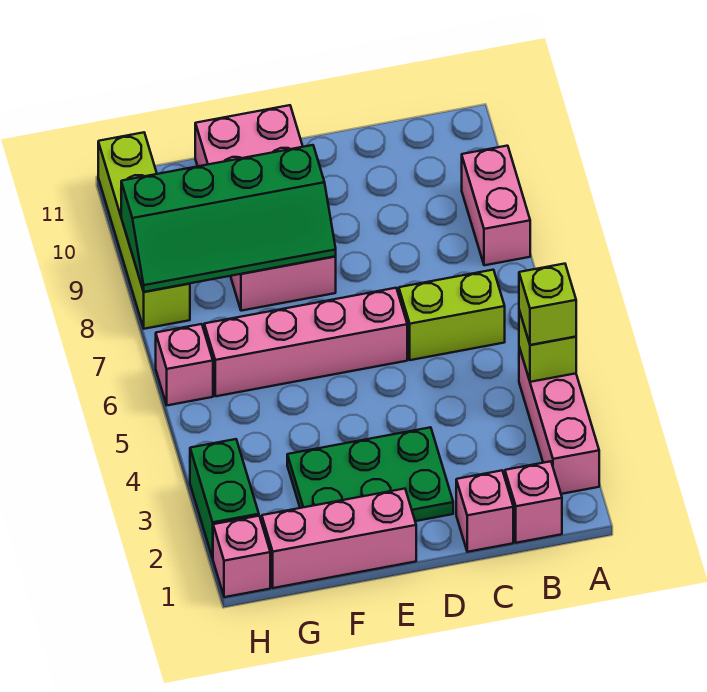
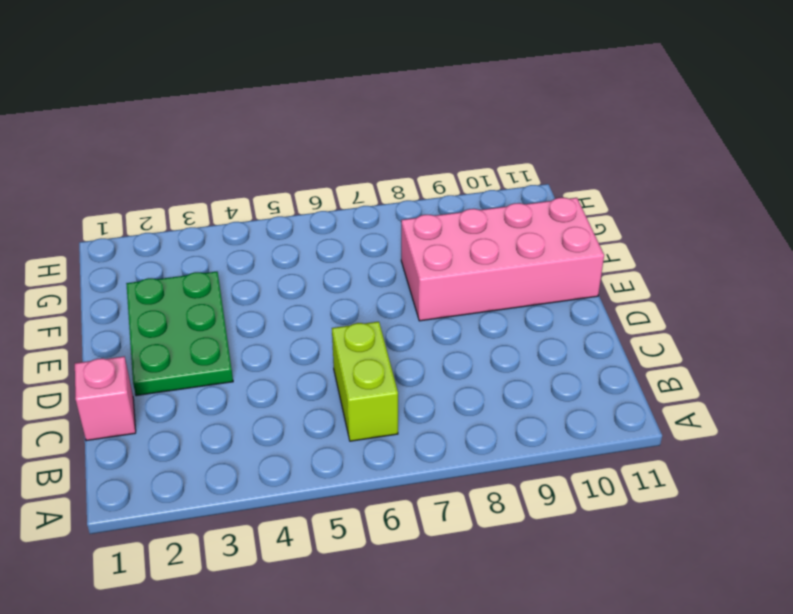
none -> pink 1x3 brick [519,347,599,494]
none -> pink 1x2 brick [462,146,530,265]
none -> pink 1x1 brick [505,461,562,543]

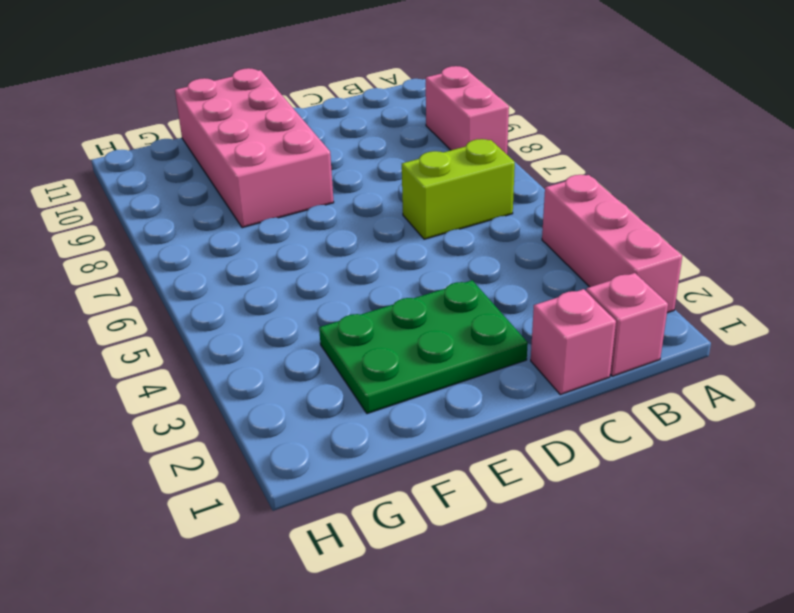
none -> pink 1x4 brick [204,288,407,396]
none -> pink 1x3 brick [262,489,416,588]
none -> pink 1x1 brick [213,516,270,597]

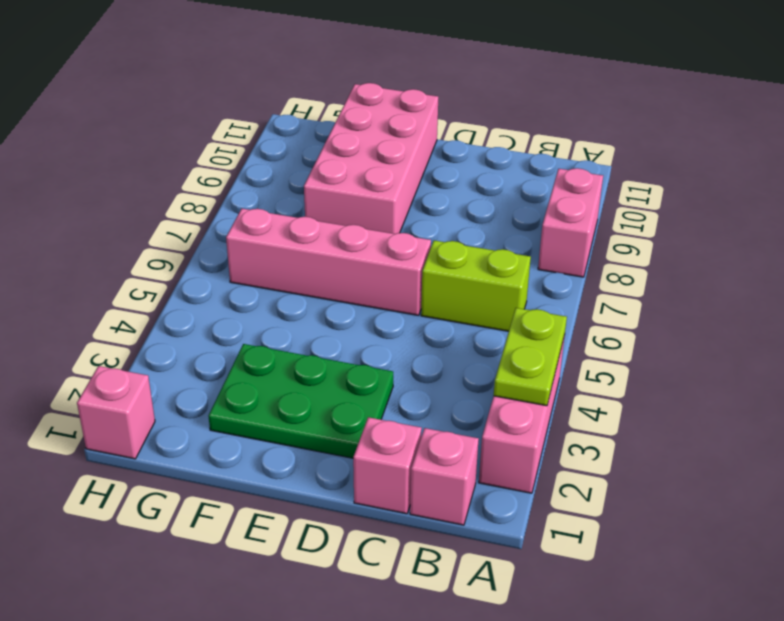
lime 1x2 plate [494,308,567,406] -> lime 1x1 brick [519,310,576,382]
none -> pink 1x3 brick [262,489,416,588]
none -> green 1x2 brick [190,439,259,558]
none -> pink 1x1 brick [156,324,213,405]

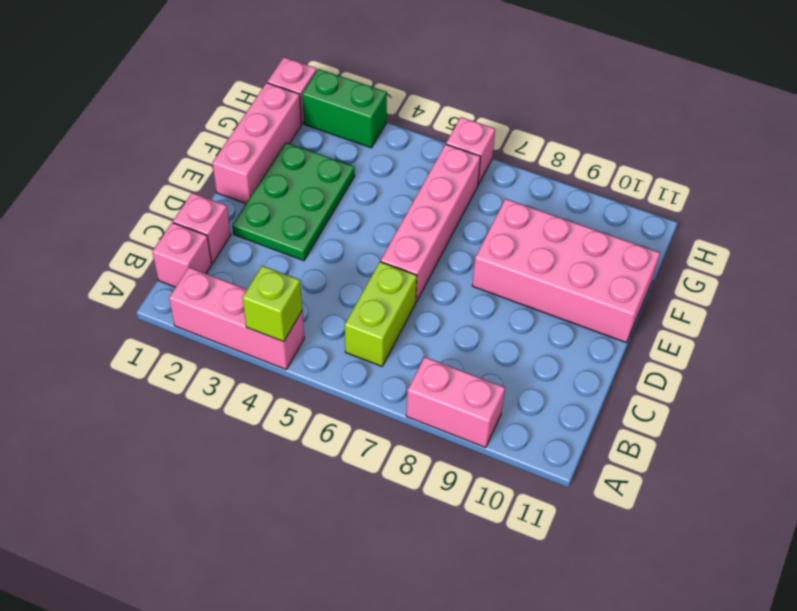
none -> lime 1x4 brick [98,132,190,329]
none -> green 2x4 slope [121,145,336,292]
none -> lime 1x1 brick [519,264,576,345]

